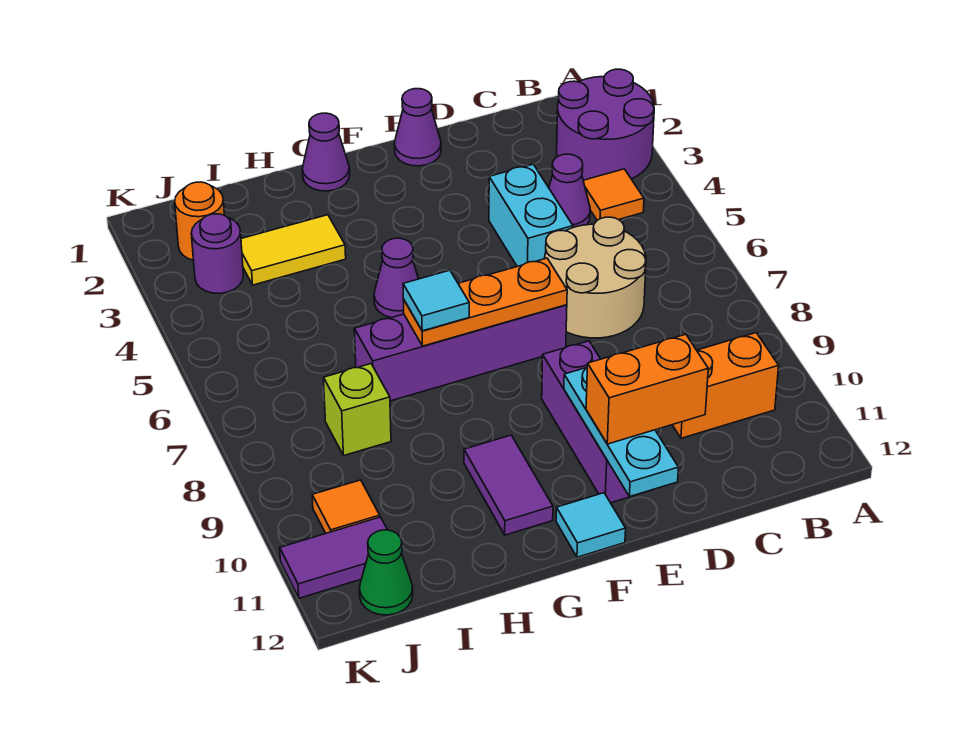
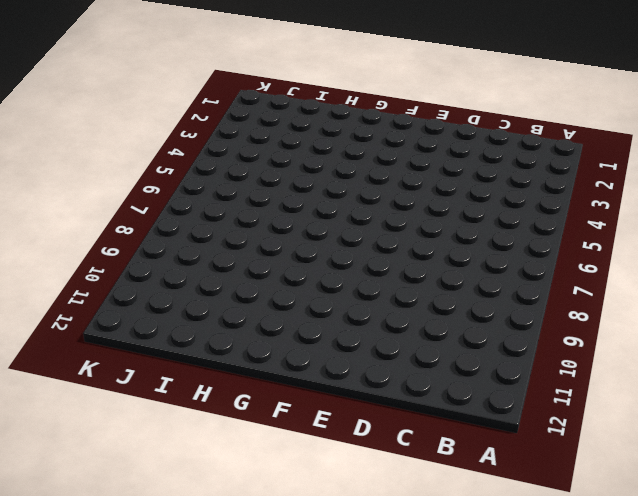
none -> purple 2x2 round brick [557,69,654,180]
none -> orange 1x1 tile [583,169,644,220]
none -> orange 1x2 brick [673,333,779,438]

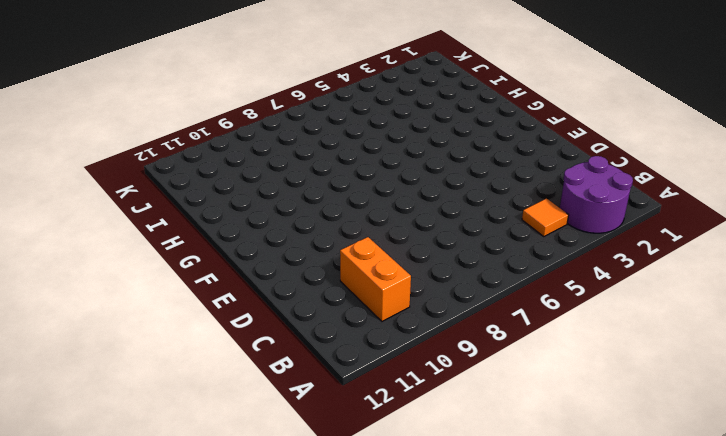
none -> purple 1x1 cone [549,154,590,228]
none -> tan 2x2 round brick [545,217,646,338]
none -> cyan 1x2 brick [489,164,573,267]

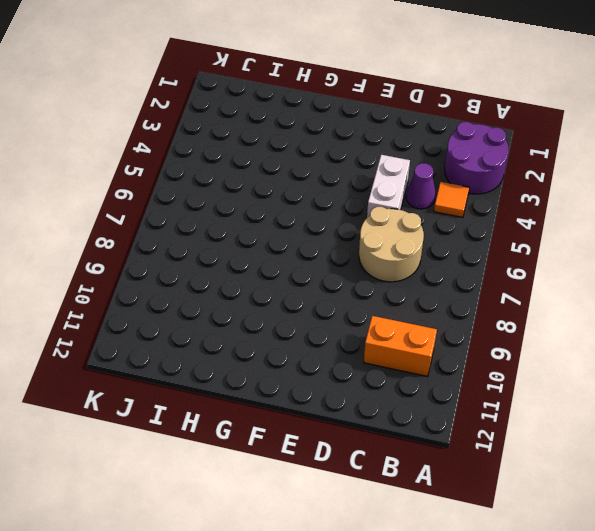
white 1x2 brick [367,155,410,217] -> cyan 1x2 brick [489,164,573,267]
none -> purple 1x1 cone [394,89,441,166]
none -> purple 1x4 brick [354,305,567,401]
none -> purple 1x3 brick [542,341,651,503]

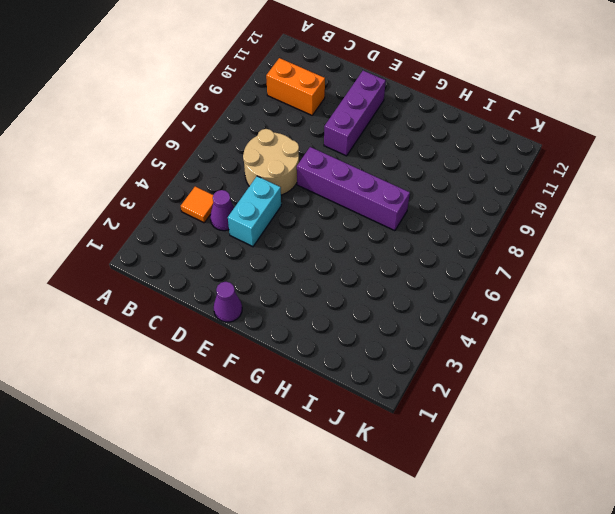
none -> purple 2x2 round brick [557,69,654,180]
none -> cyan 1x1 tile [556,493,626,557]
none -> purple 1x1 cone [302,113,350,191]

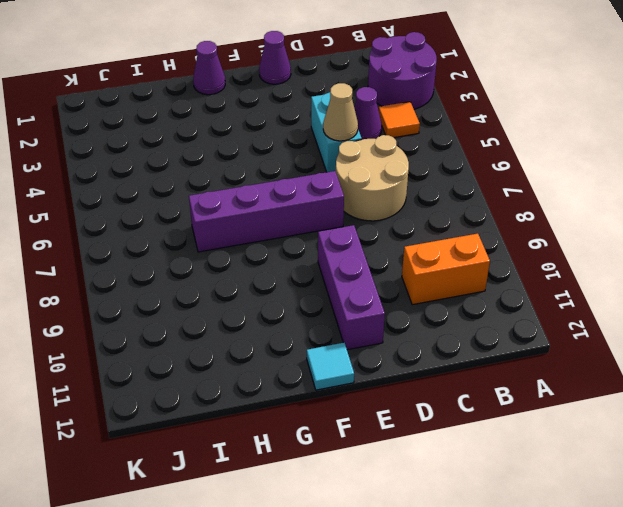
tan 1x1 cone [323,83,358,141] -> none
none -> purple 1x1 cone [374,238,419,318]
none -> purple 1x2 tile [464,435,553,535]
none -> yellow 1x2 tile [241,215,346,285]

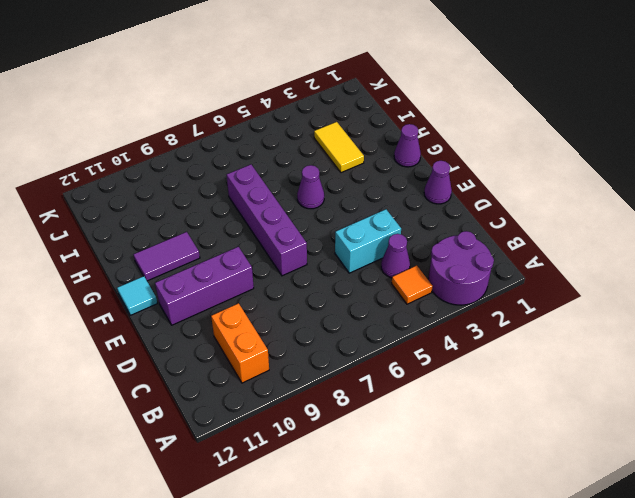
none -> tan 2x2 round brick [545,217,646,338]
none -> lime 1x1 brick [324,364,391,455]
none -> orange 1x1 round brick [175,182,224,260]

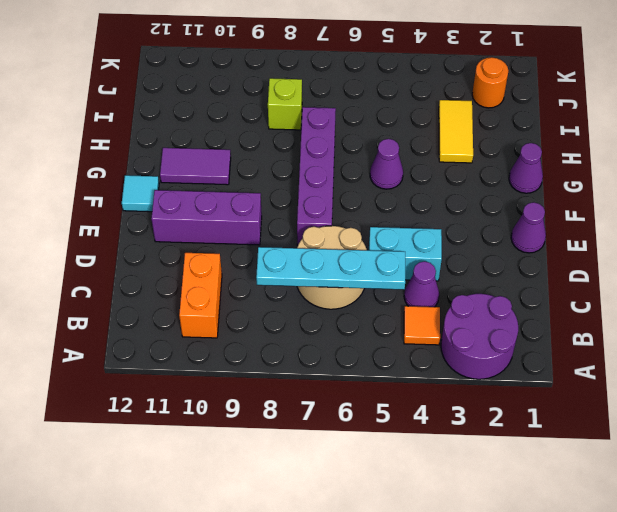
cyan 1x4 plate [256,247,405,290] -> none
none -> purple 1x1 round brick [191,214,243,293]
none -> orange 1x1 tile [312,480,380,533]
none -> purple 1x2 tile [280,517,387,598]

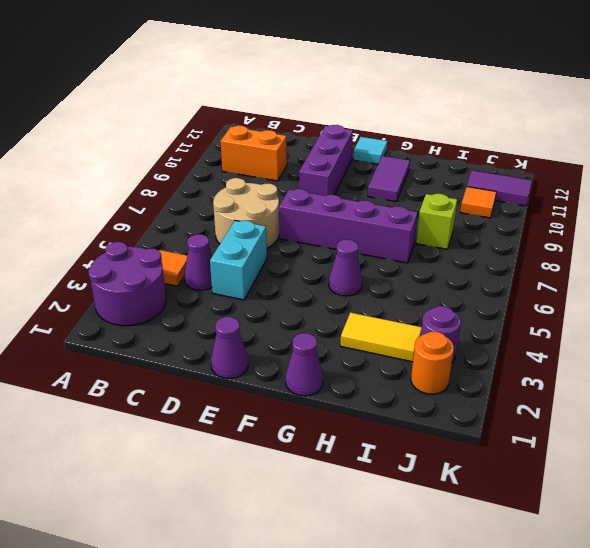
none -> green 1x1 cone [359,530,413,615]
none -> orange 1x3 plate [403,258,567,346]
none -> cyan 1x3 plate [564,368,678,497]

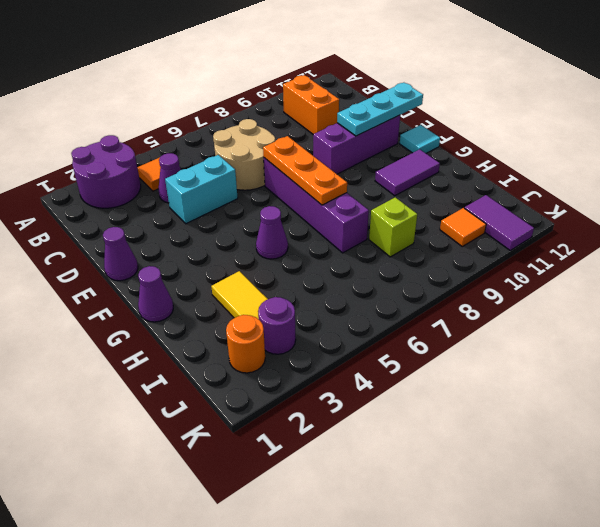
none -> green 1x1 cone [359,530,413,615]
none -> orange 1x2 brick [586,334,708,444]
none -> cyan 1x1 tile [403,270,469,331]

